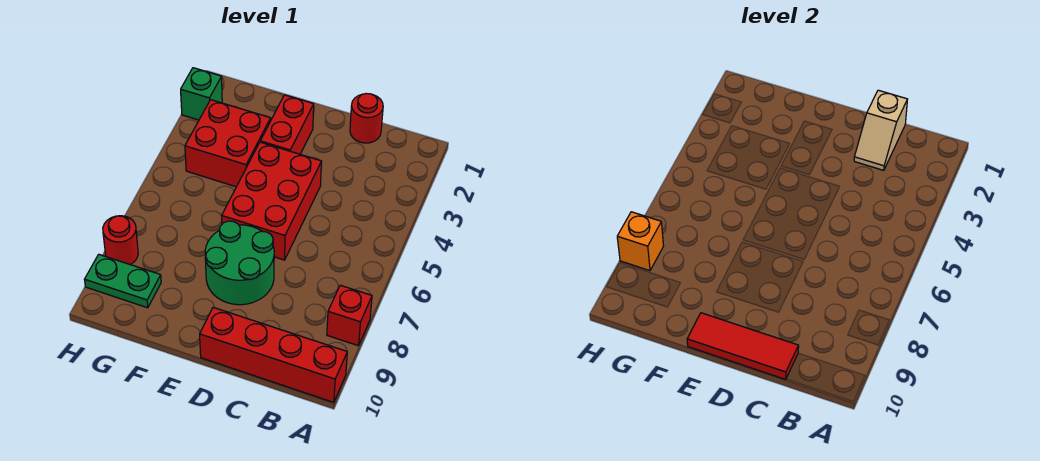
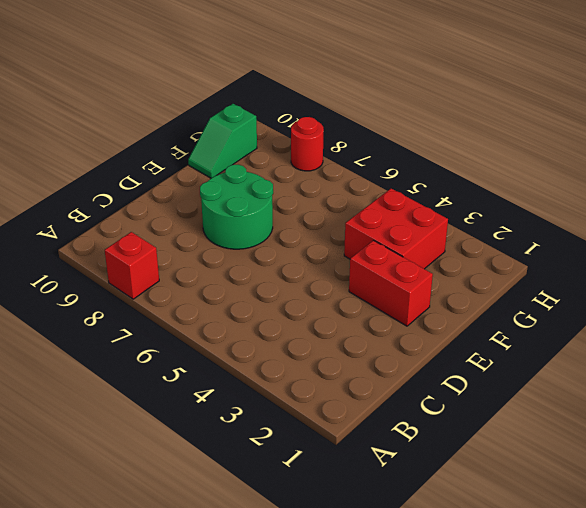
green 1x2 slope [188,104,257,178] -> none
none -> red 1x4 brick [200,307,347,402]
none -> red 1x1 round brick [350,94,383,143]
none -> red 2x3 brick [222,142,322,260]

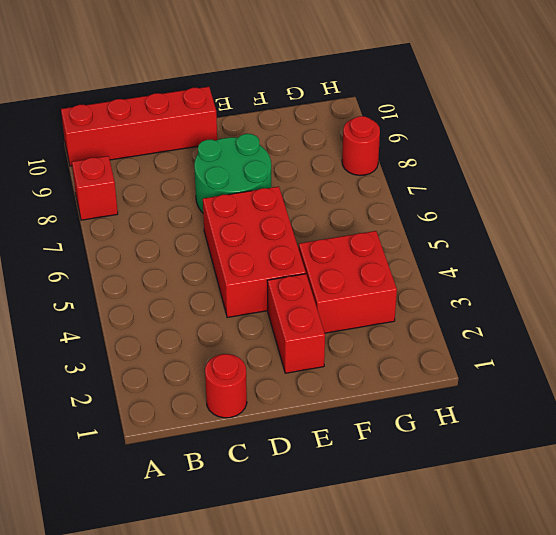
none -> green 1x2 plate [85,254,161,308]
none -> green 1x1 brick [181,68,222,120]
none -> tan 1x2 slope [854,90,908,170]

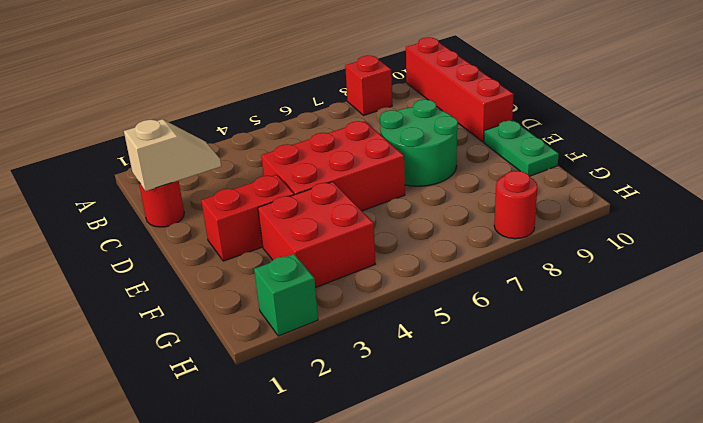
green 1x2 plate [484,121,559,176] -> green 1x2 plate moved to [85,254,161,308]
none -> red 1x3 tile [687,313,799,380]
none -> orange 1x1 brick [617,212,664,271]

